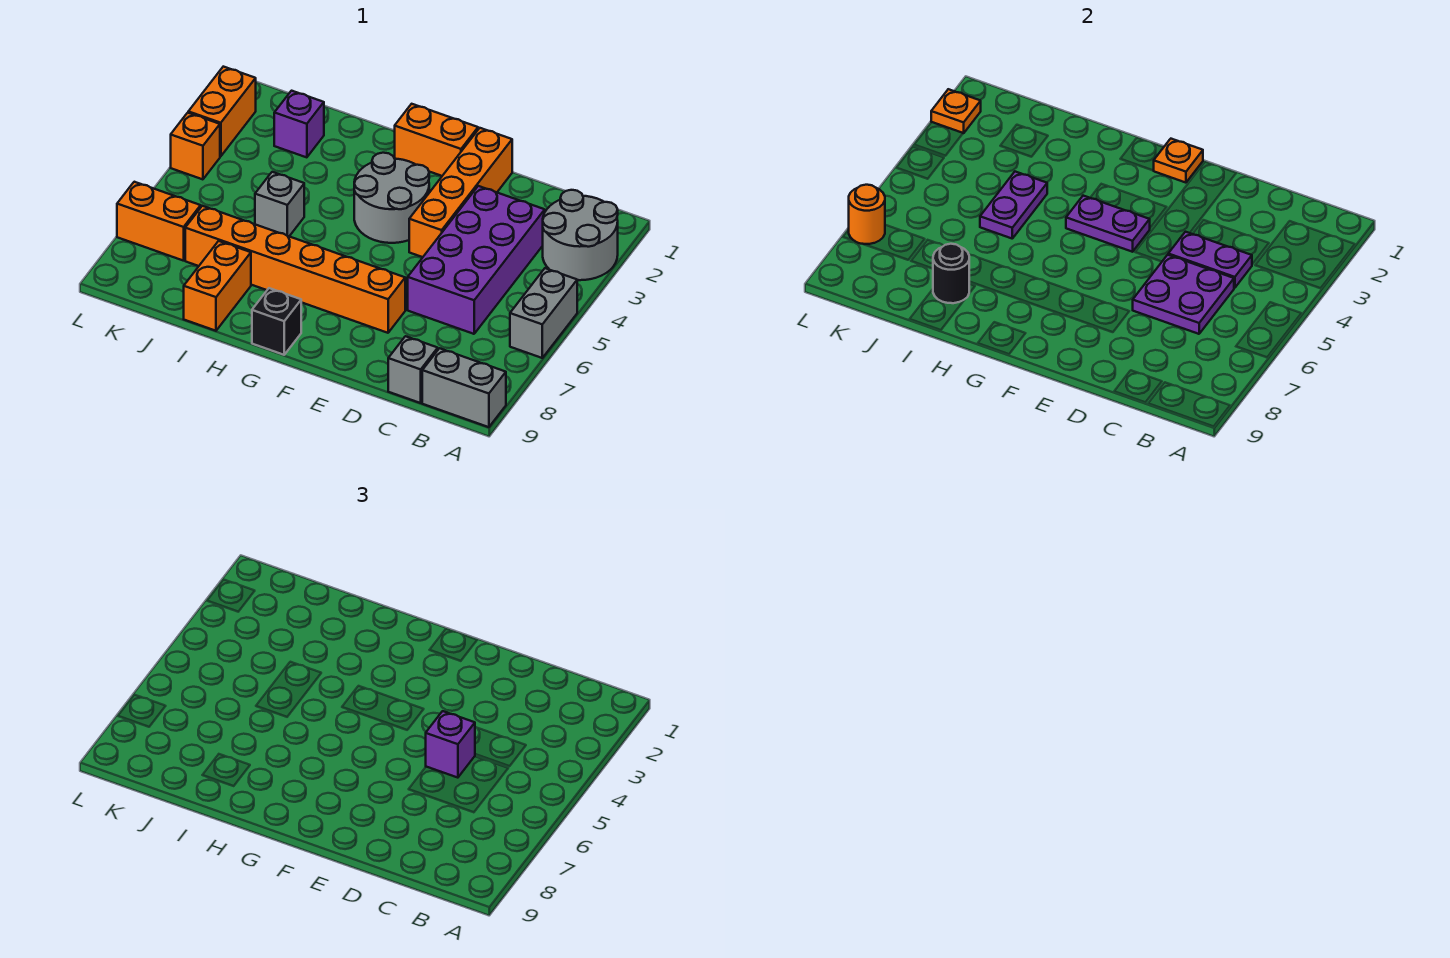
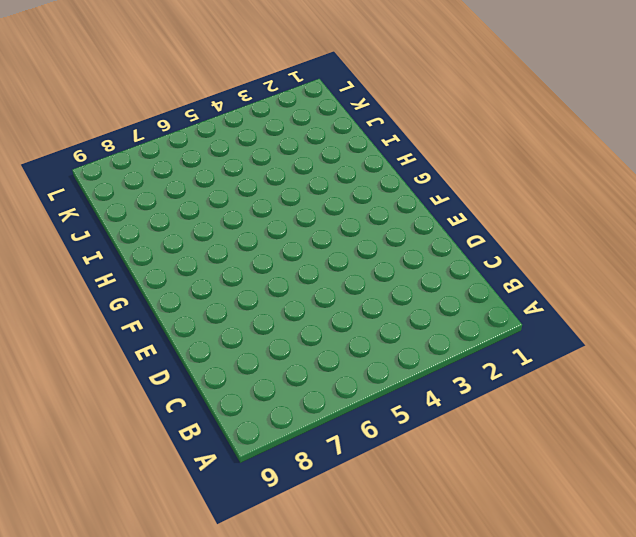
none -> grey 2x2 round brick [543,190,618,280]
none -> grey 1x2 brick [510,268,577,358]
none -> grey 1x2 brick [422,348,506,427]

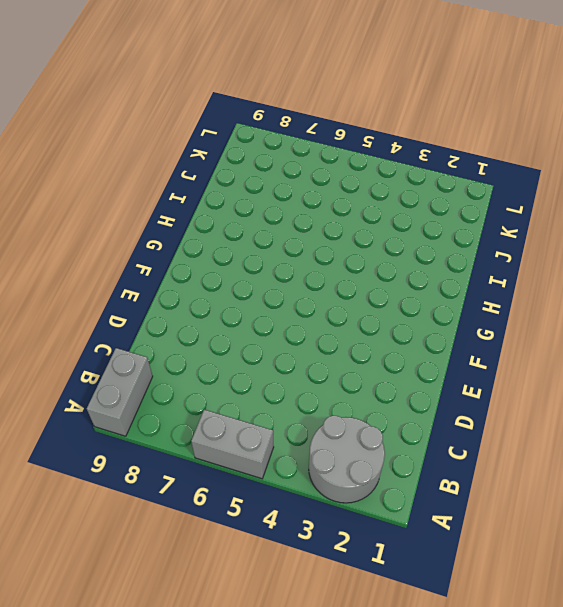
none -> purple 2x4 brick [408,186,545,334]
none -> grey 1x1 brick [388,336,438,403]
none -> orange 1x4 brick [409,128,512,257]

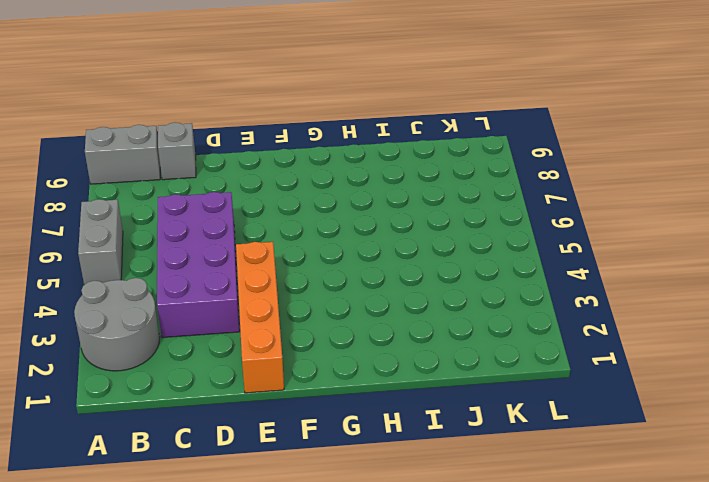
none -> orange 1x6 brick [185,206,405,333]
none -> orange 1x2 brick [395,104,478,176]
none -> grey 2x2 round brick [354,153,429,243]

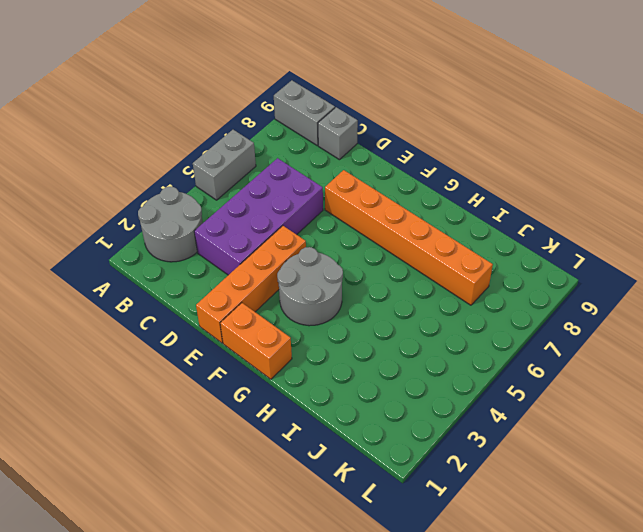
none -> black 1x1 brick [252,288,301,355]
none -> grey 1x1 brick [255,172,304,236]
none -> orange 1x2 brick [184,241,251,331]

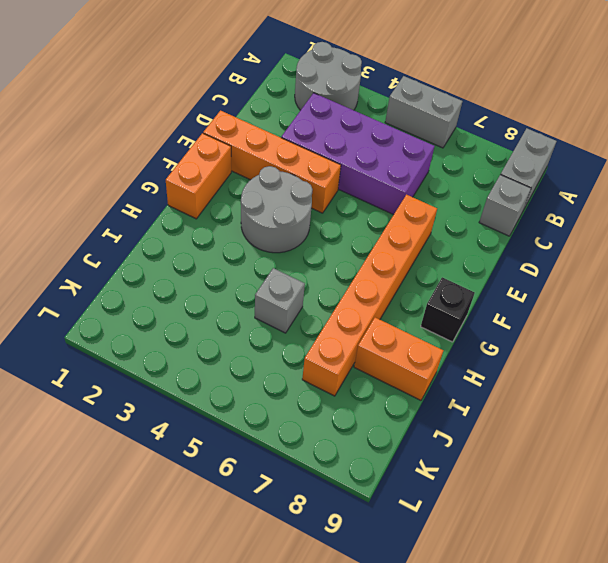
none -> purple 1x1 brick [274,91,324,157]
none -> orange 1x2 brick [117,182,201,261]
none -> orange 1x2 brick [188,67,256,156]

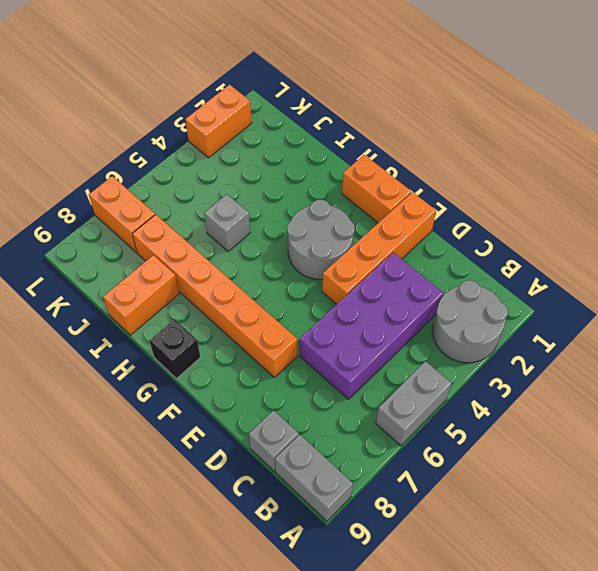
none -> purple 1x1 brick [274,91,324,157]
none -> orange 1x1 brick [171,113,220,179]
none -> purple 1x2 plate [1168,232,1252,288]

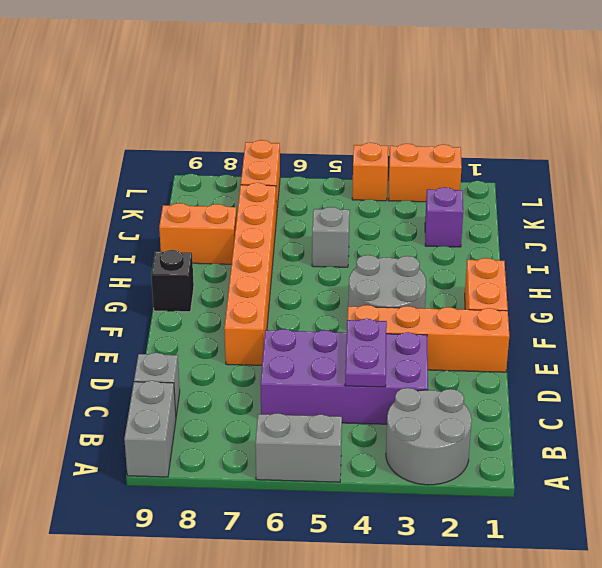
none -> purple 2x2 plate [1133,255,1234,334]
none -> orange 1x1 plate [1154,139,1203,183]
none -> purple 1x2 plate [1066,196,1150,252]

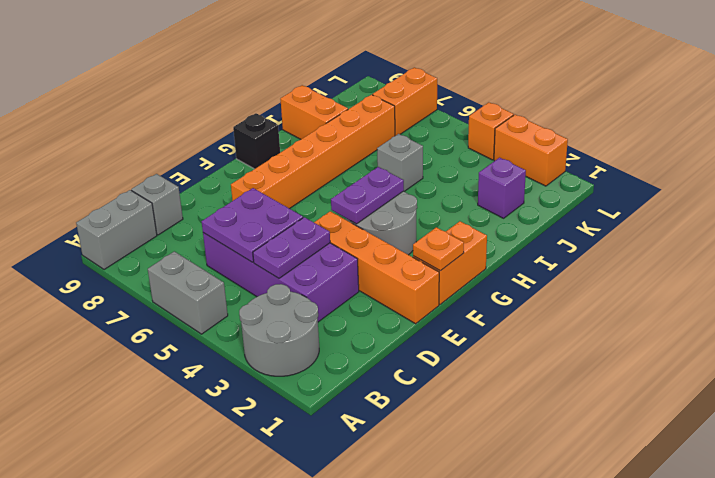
none -> purple 1x2 plate [980,172,1047,238]
none -> black 1x1 round brick [933,244,969,303]
none -> orange 1x1 plate [931,89,981,133]

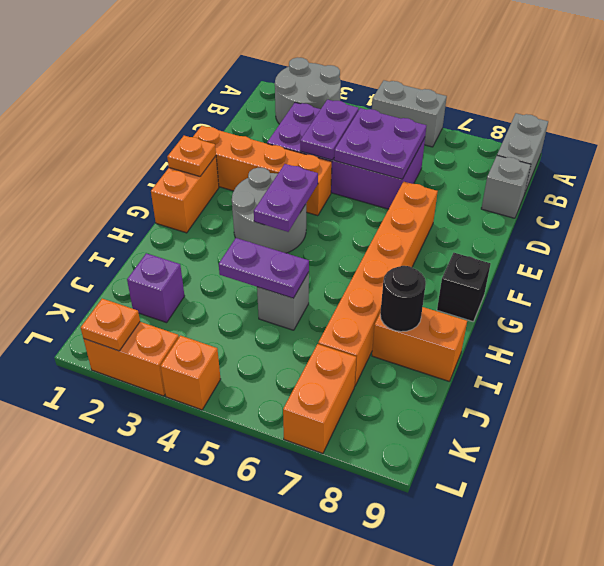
none -> orange 1x1 round brick [849,185,885,244]
none -> purple 1x1 brick [426,711,475,778]

